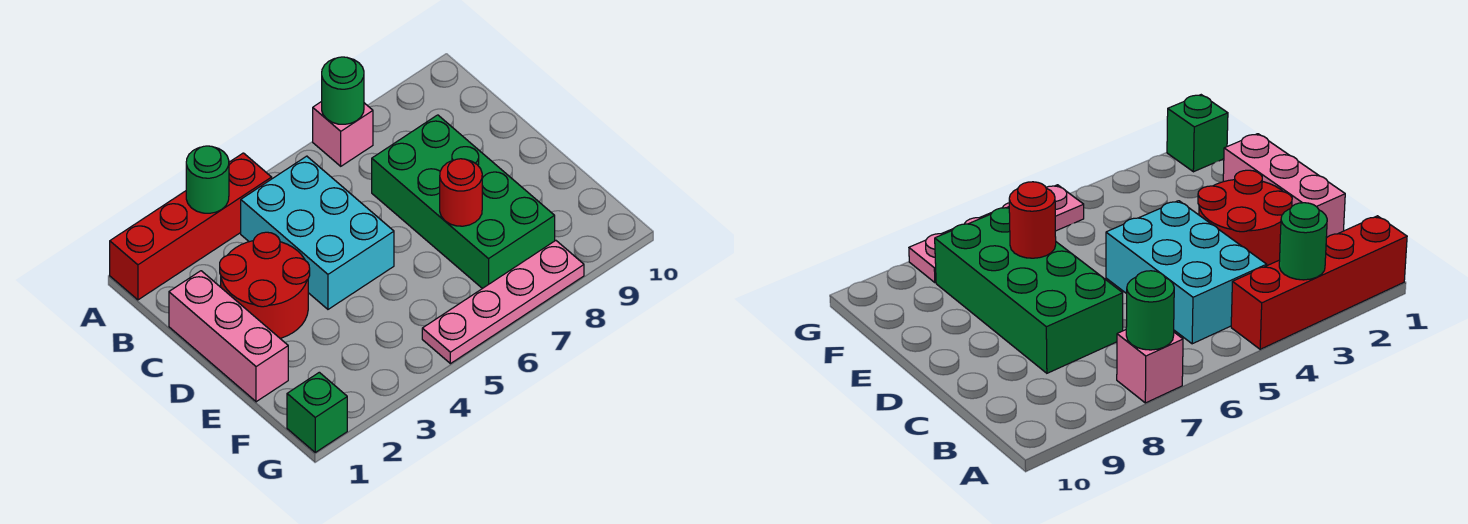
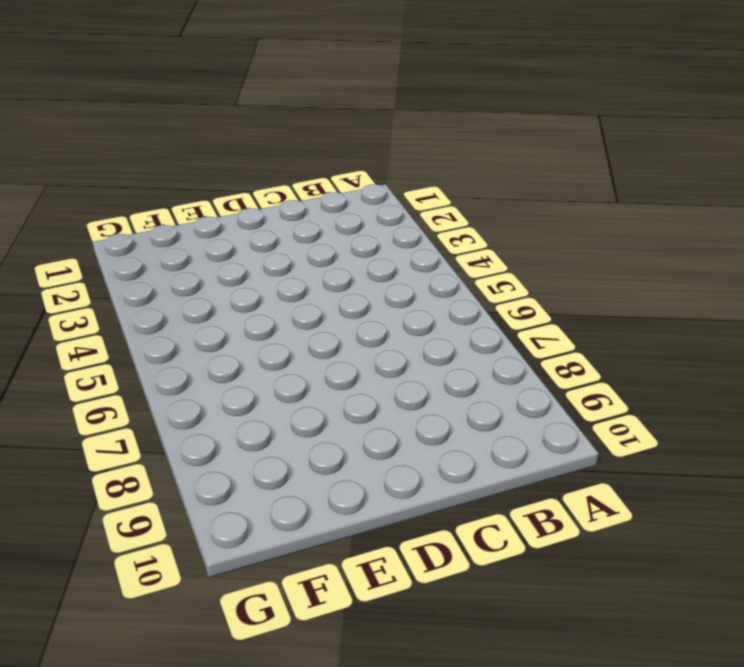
none -> red 1x4 brick [110,153,272,300]
none -> pink 1x1 brick [313,101,373,166]

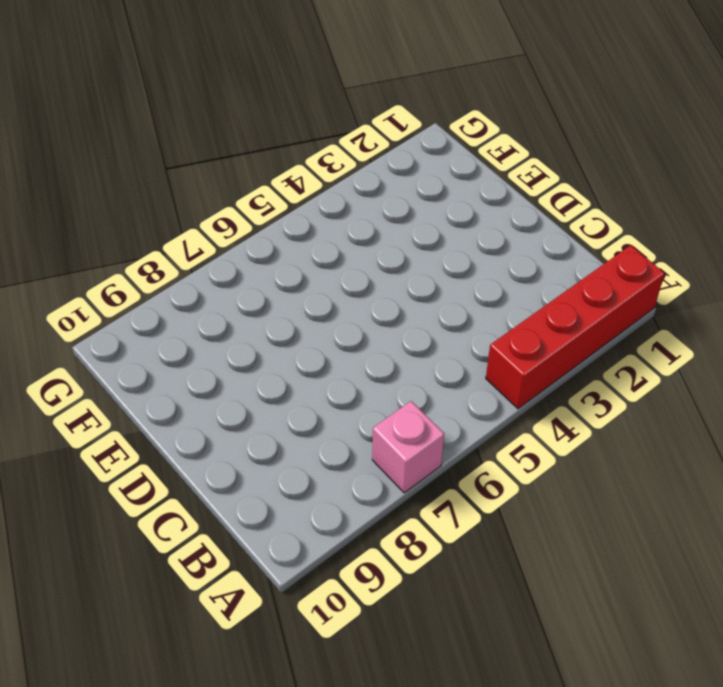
none -> cyan 2x3 brick [241,156,394,309]
none -> pink 1x3 brick [169,271,288,402]

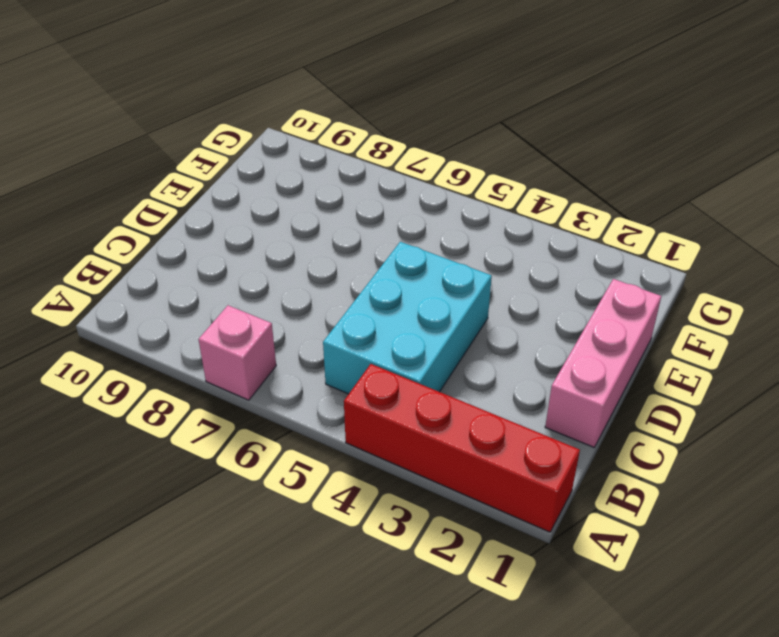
none -> red 2x2 round brick [220,232,310,338]
none -> green 2x4 brick [372,115,555,289]

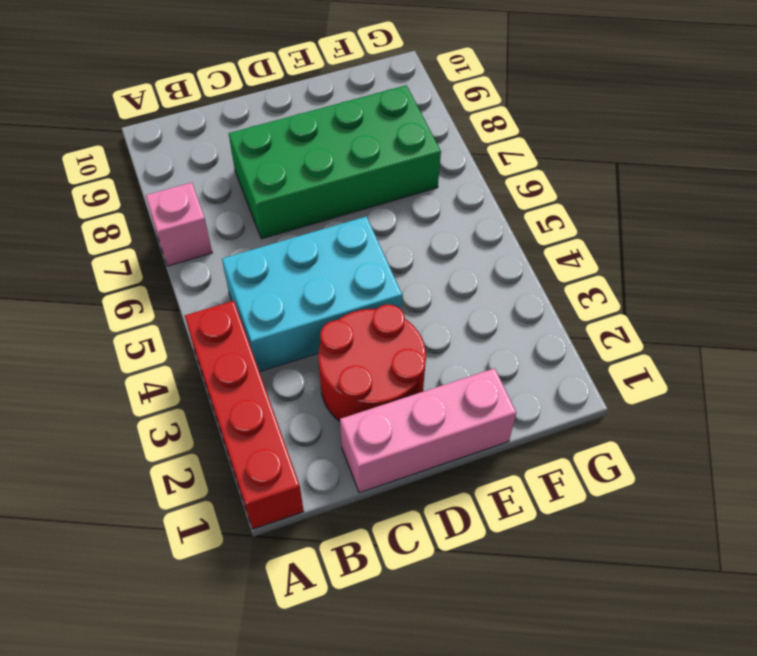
none -> green 1x1 brick [287,372,347,452]
none -> pink 1x4 plate [422,241,584,364]

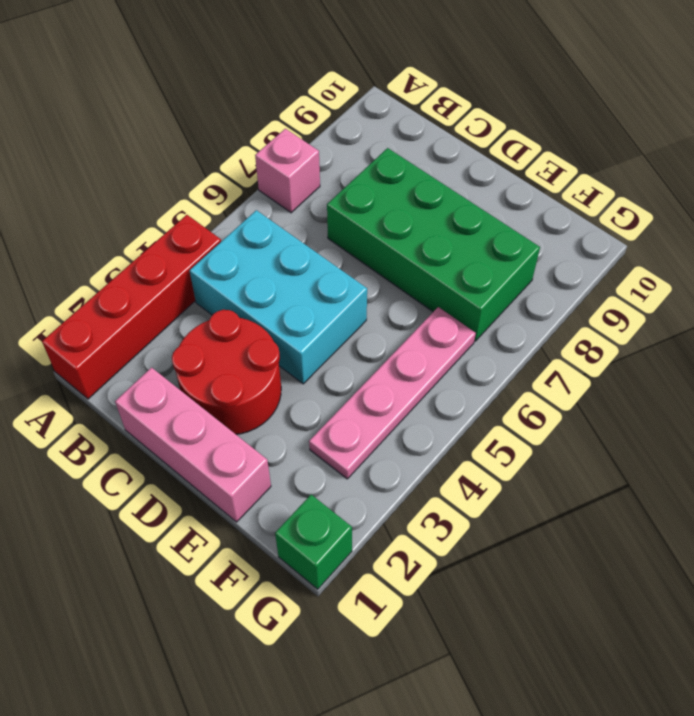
pink 1x4 plate [309,307,476,479] -> pink 1x4 plate moved to [422,241,584,364]
none -> green 1x1 round brick [186,146,229,213]
none -> green 1x1 round brick [322,57,364,124]

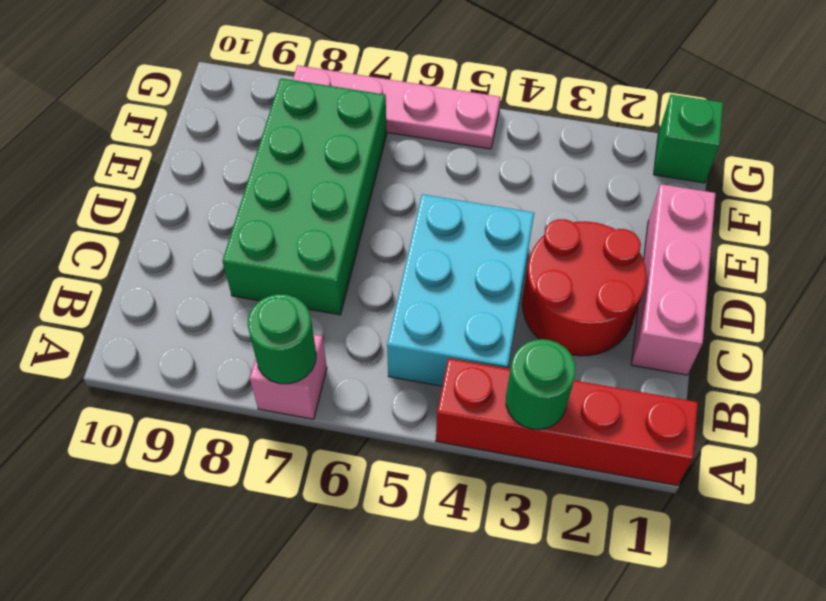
none -> red 1x1 round brick [440,159,482,226]

